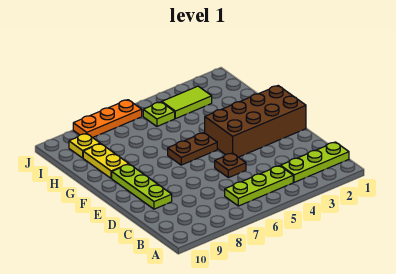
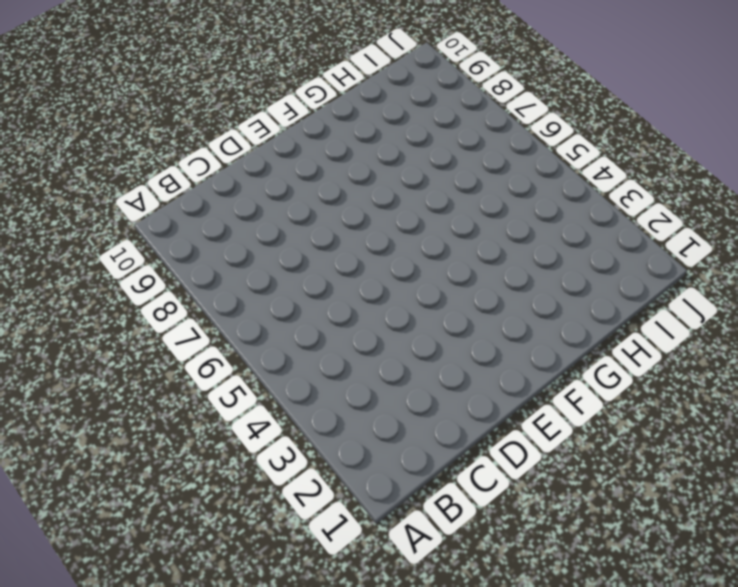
none -> lime 1x3 plate [281,142,349,182]
none -> lime 1x3 plate [225,166,293,206]

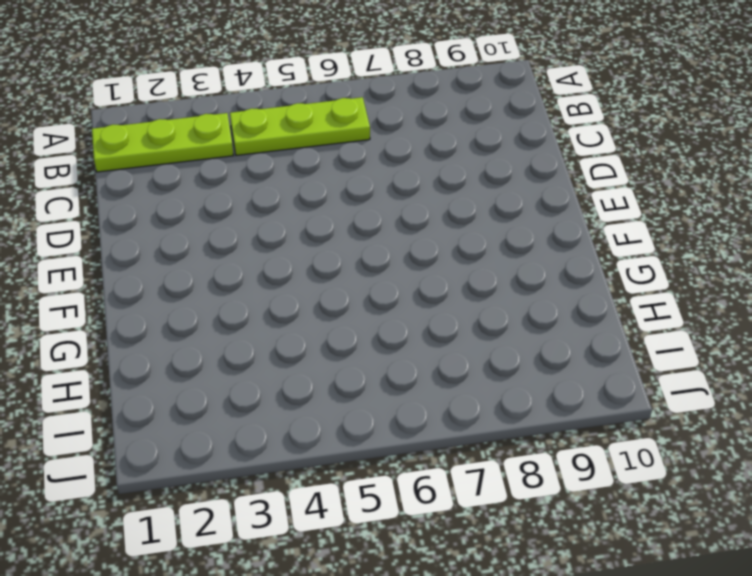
none -> brown 1x1 plate [215,153,246,178]
none -> lime 1x3 plate [112,164,172,209]

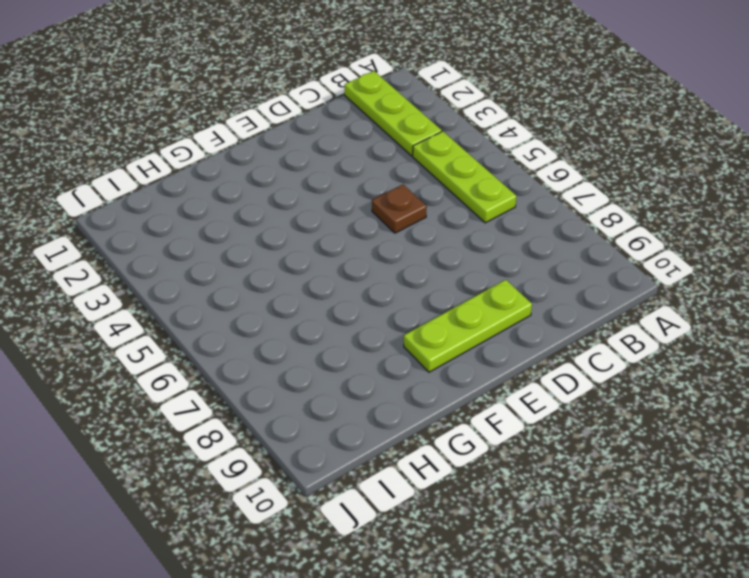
none -> brown 2x4 brick [205,86,306,157]
none -> brown 1x2 plate [168,133,217,165]

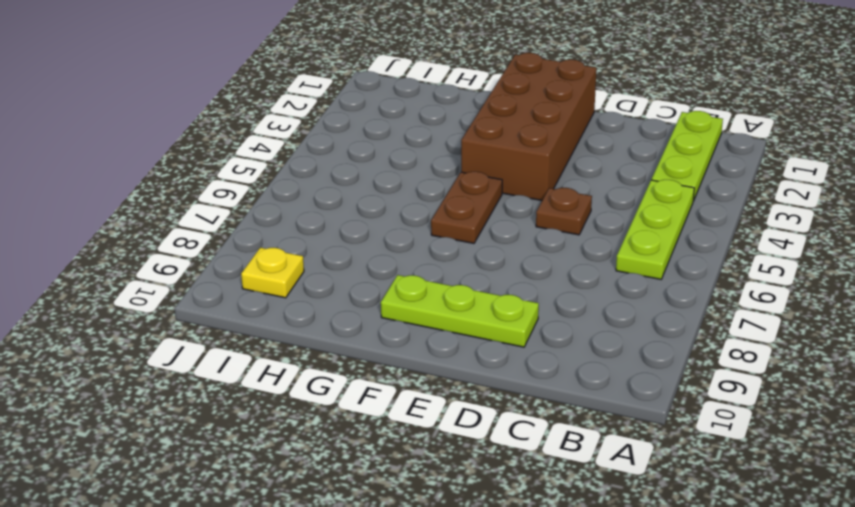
none -> yellow 1x2 plate [83,144,128,178]
none -> lime 1x2 tile [162,86,212,119]

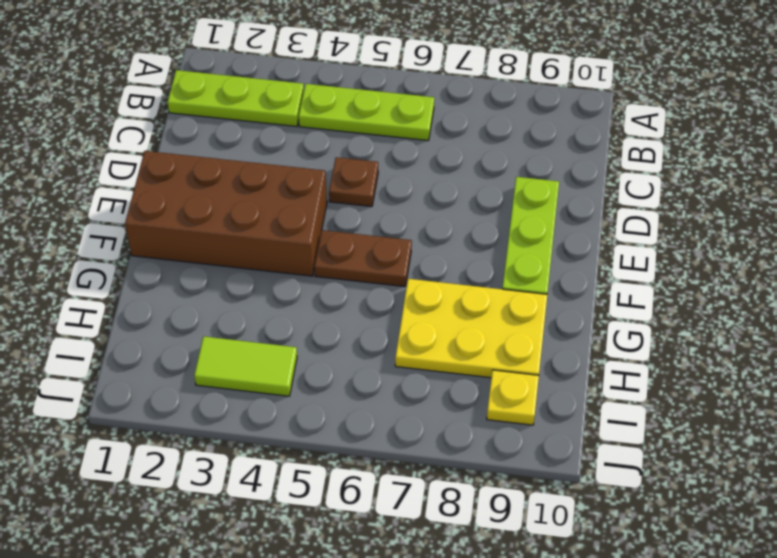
yellow 2x3 plate [395,279,547,378] -> yellow 1x2 plate [83,144,128,178]
none -> lime 1x1 plate [143,102,175,126]
none -> orange 1x3 plate [73,100,142,138]

